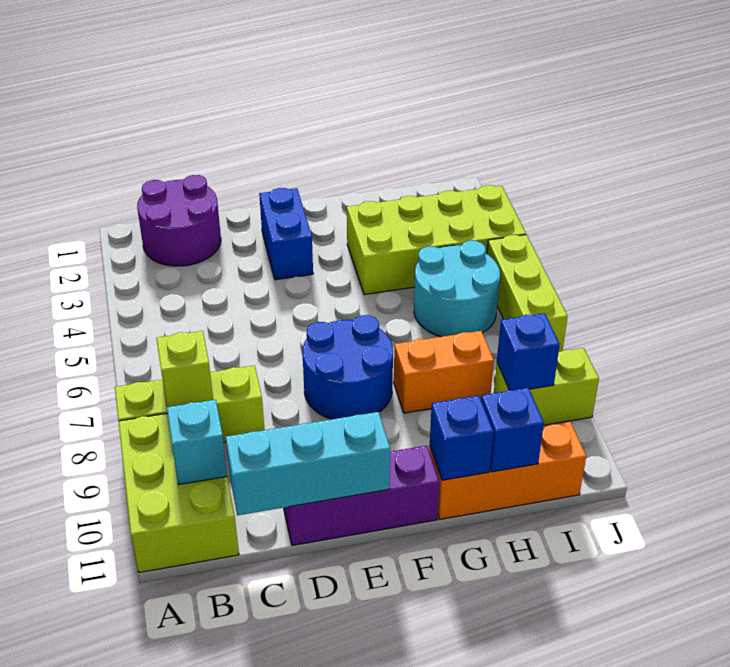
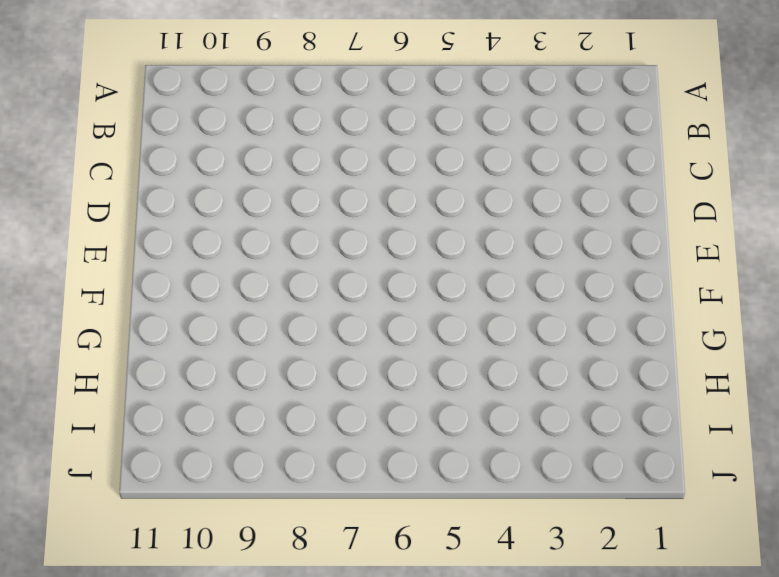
none -> lime 1x3 brick [115,365,265,442]
none -> lime 2x3 brick [119,413,239,573]
none -> purple 2x2 round brick [137,175,221,266]

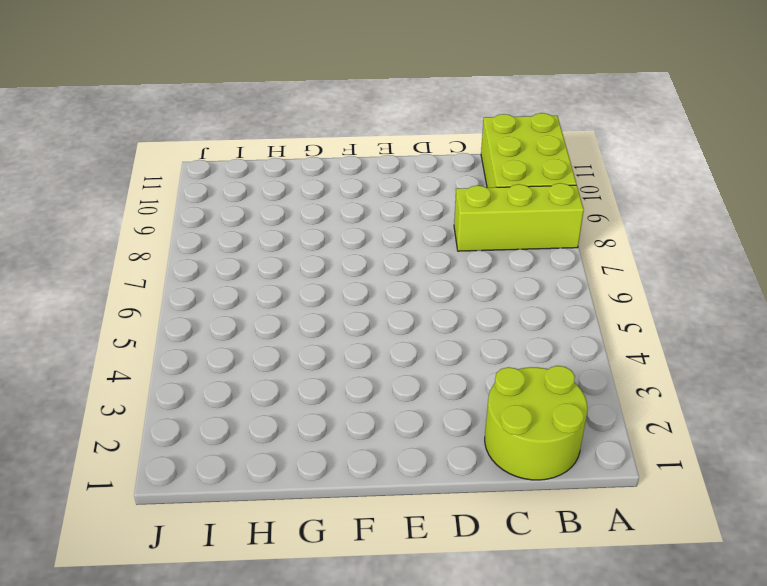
lime 2x2 round brick [485,366,587,480] -> purple 2x2 round brick [137,175,221,266]
none -> purple 1x3 brick [284,446,440,546]
none -> blue 1x2 brick [259,188,313,280]
none -> blue 2x2 round brick [302,315,393,419]

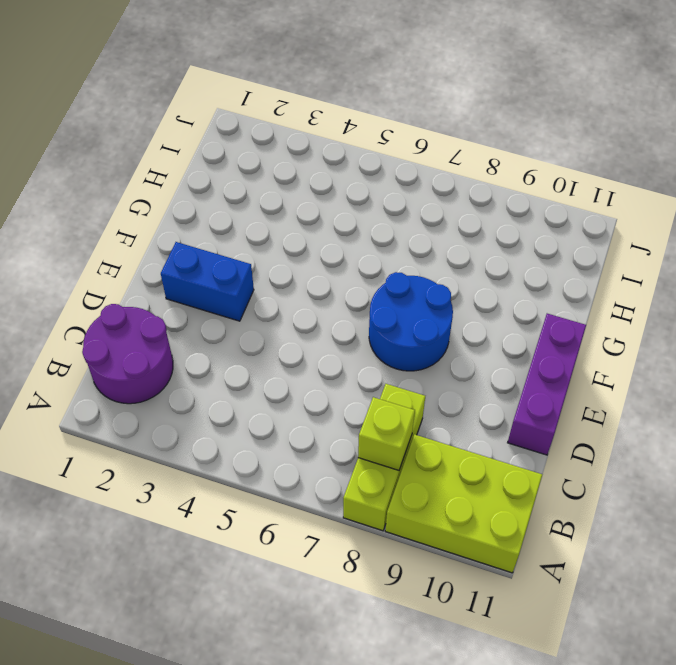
none -> lime 2x4 brick [347,185,526,295]
none -> orange 1x2 brick [394,331,494,413]
none -> orange 1x3 brick [429,422,586,519]

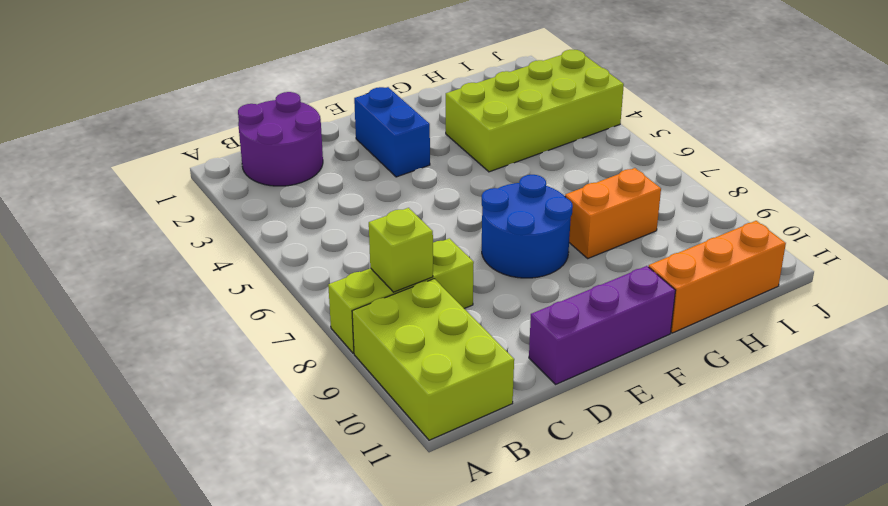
none -> cyan 2x2 round brick [414,241,500,337]
none -> lime 1x2 brick [494,348,599,425]
none -> lime 1x3 brick [487,235,568,352]

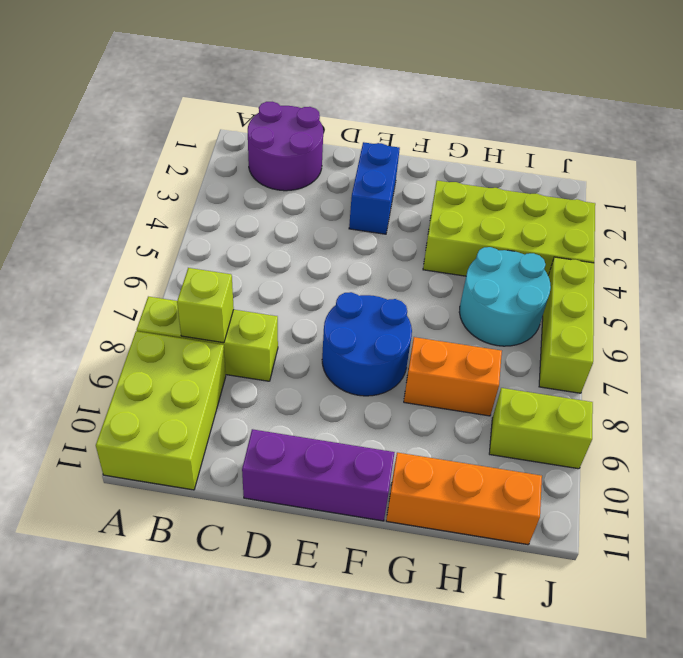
none -> cyan 1x1 brick [167,400,227,484]
none -> cyan 1x3 brick [226,412,390,515]
none -> blue 1x1 brick [430,396,493,480]

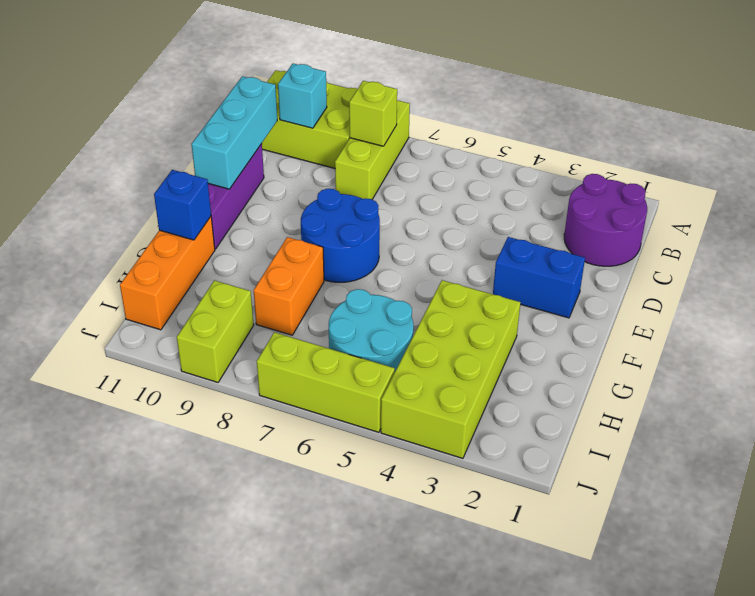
none -> blue 1x1 brick [481,388,544,472]
none -> blue 1x1 brick [497,313,560,390]

